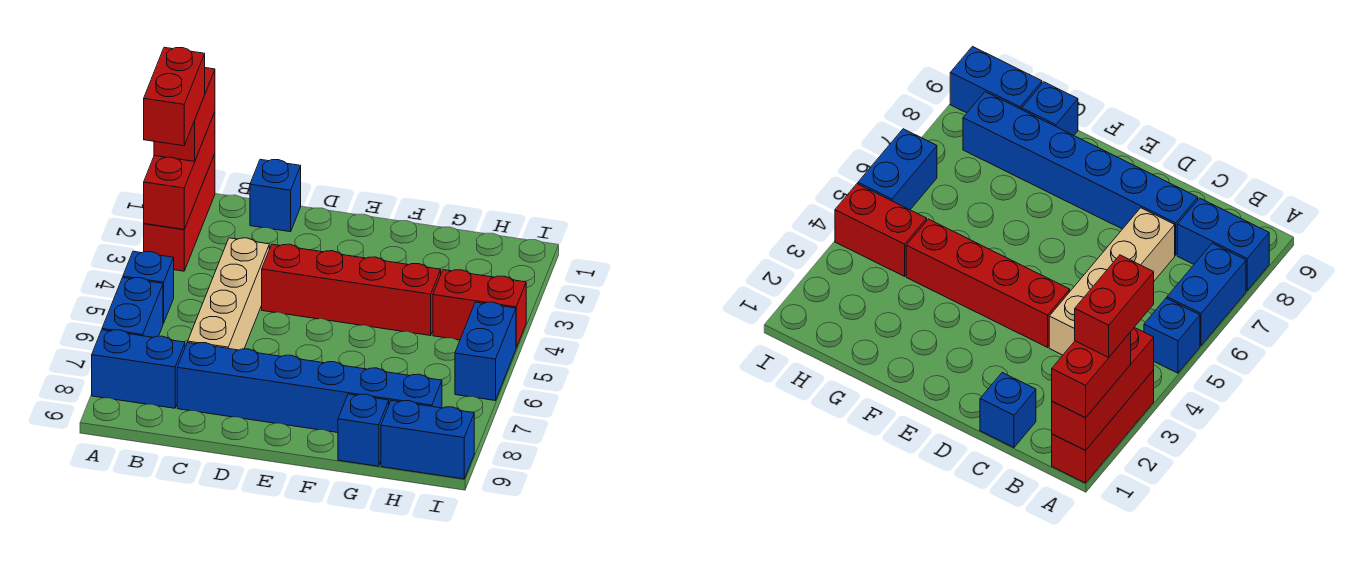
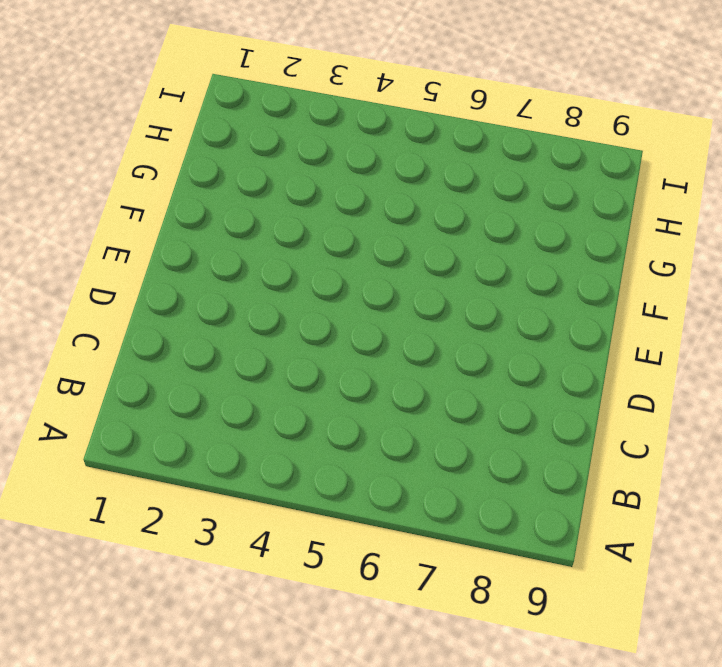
none -> red 1x3 brick [144,154,215,271]
none -> blue 1x1 brick [123,251,174,323]
none -> blue 1x2 brick [102,278,163,337]

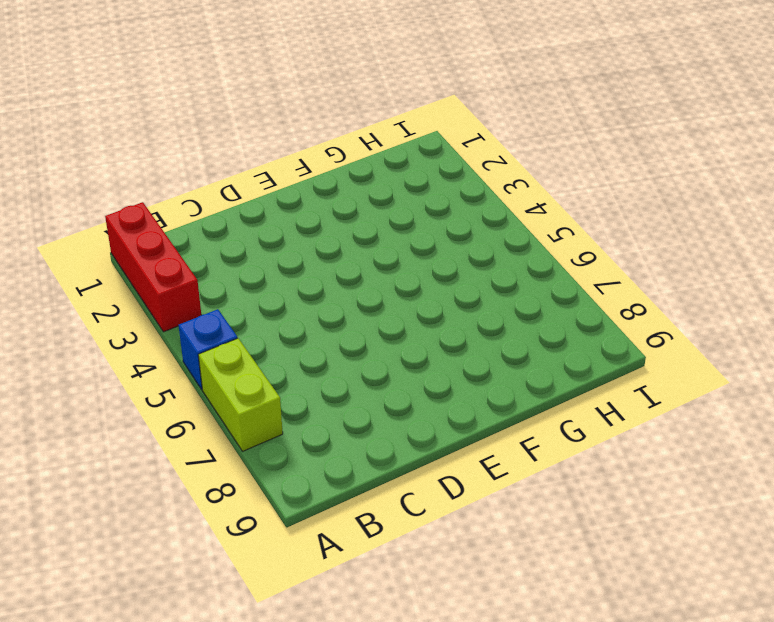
lime 1x2 brick [198,338,283,451] -> blue 1x2 brick [102,278,163,337]
none -> blue 1x2 brick [92,330,185,408]
none -> blue 1x1 brick [250,159,301,232]
none -> tan 1x4 brick [188,238,269,350]

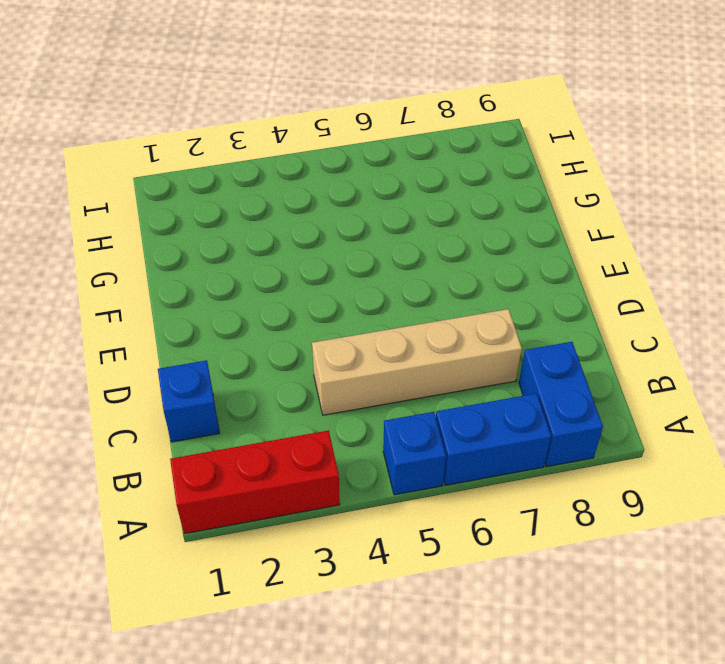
none -> blue 1x6 brick [177,343,442,433]
none -> red 1x4 brick [262,244,441,336]
none -> blue 1x1 brick [338,394,389,466]

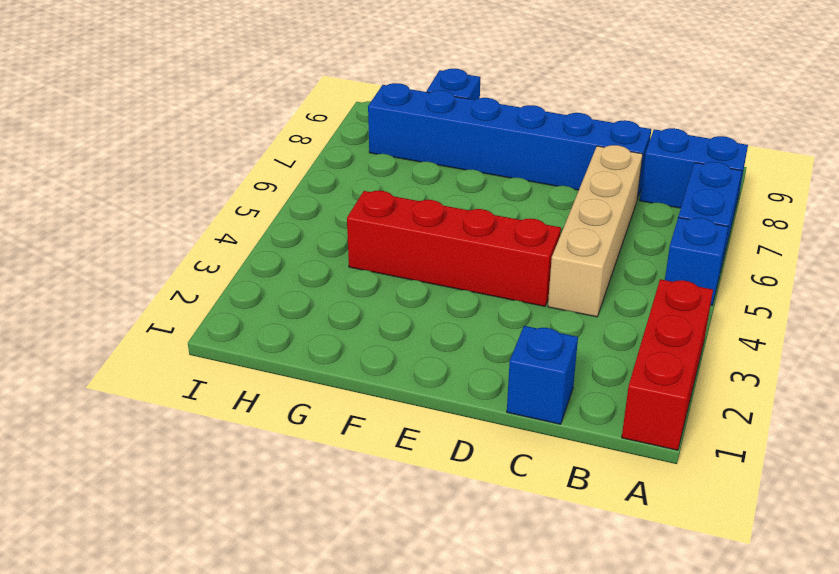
none -> red 1x2 brick [433,270,526,348]
none -> blue 1x2 brick [381,400,474,479]
none -> blue 1x2 brick [455,302,516,400]

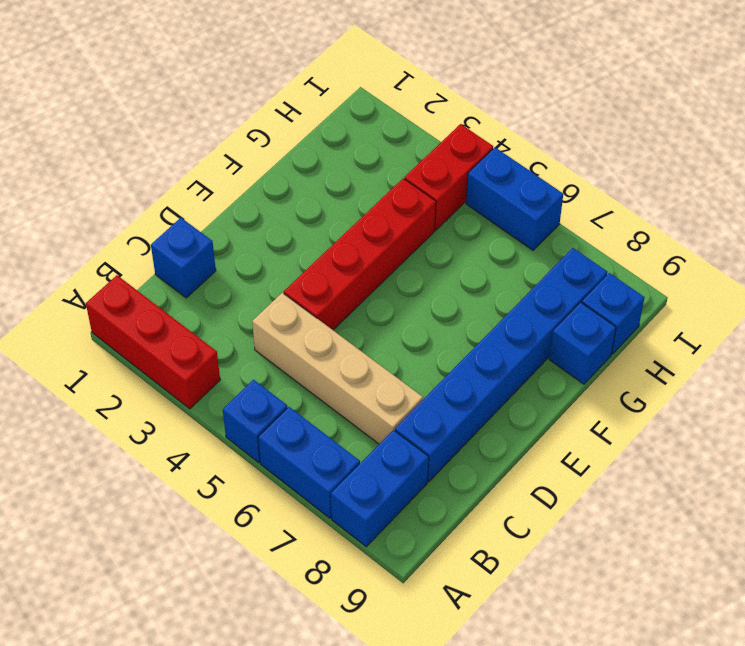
blue 1x1 brick [582,273,644,354] -> blue 1x2 brick [381,400,474,479]
none -> red 1x3 brick [144,112,215,229]
none -> red 1x2 brick [154,68,215,161]
none -> red 1x2 brick [144,47,205,146]

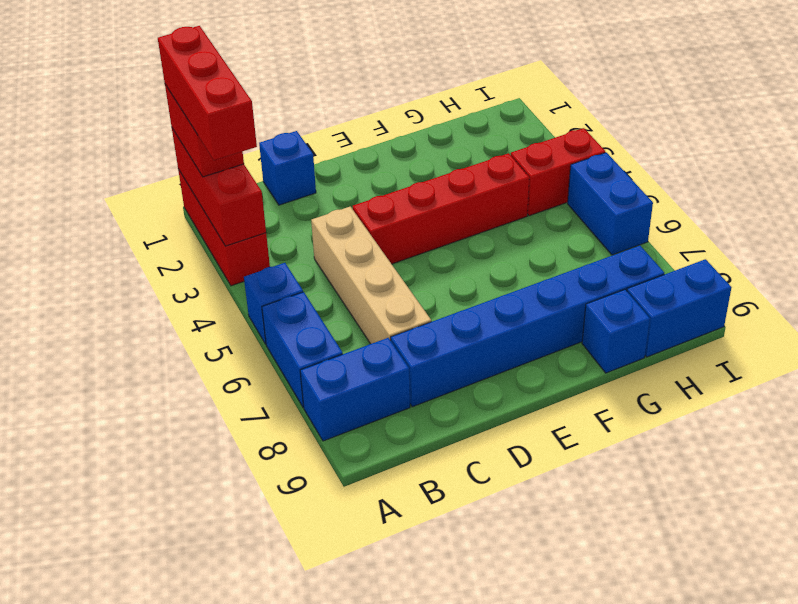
red 1x3 brick [158,26,257,160] -> red 1x2 brick [144,47,205,146]

